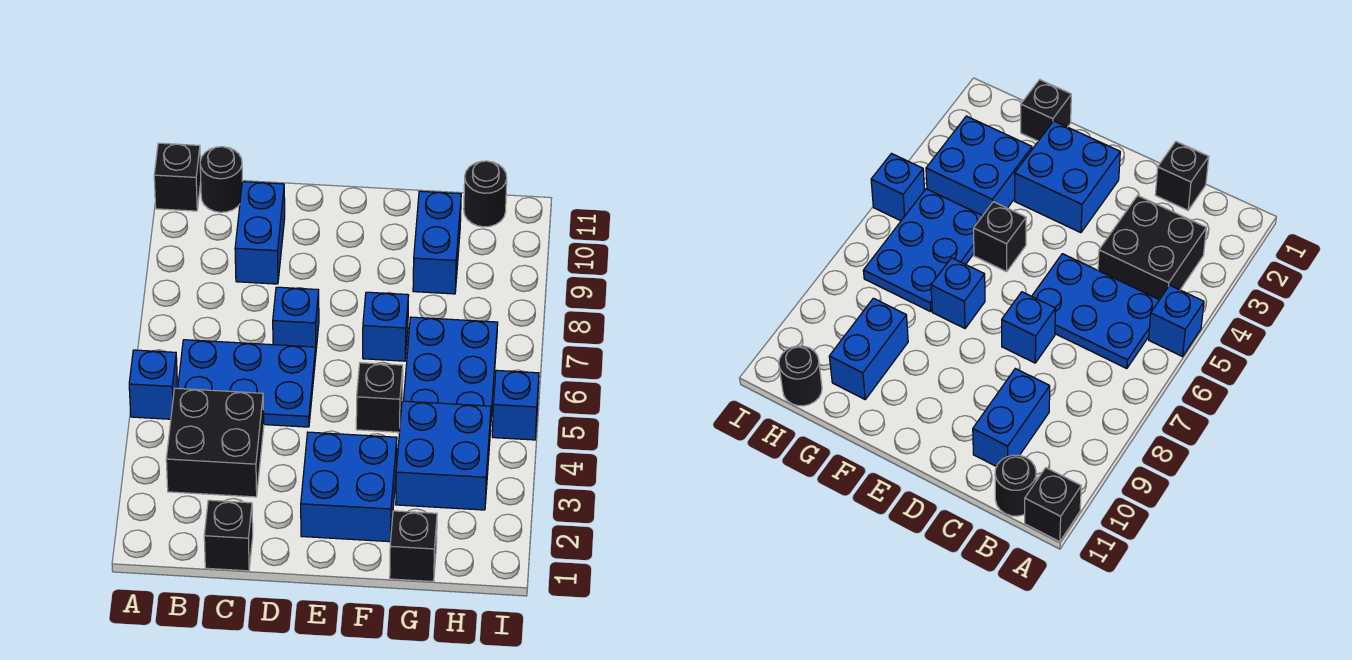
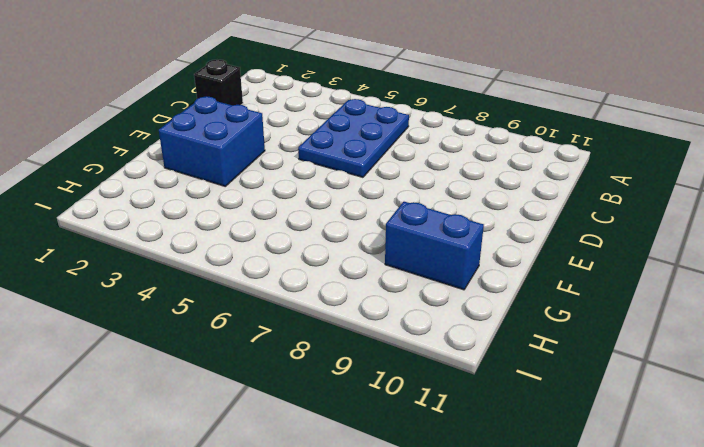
none -> blue 1x1 brick [129,350,177,419]
none -> black 1x1 brick [154,143,201,211]
none -> black 2x2 brick [166,388,264,497]

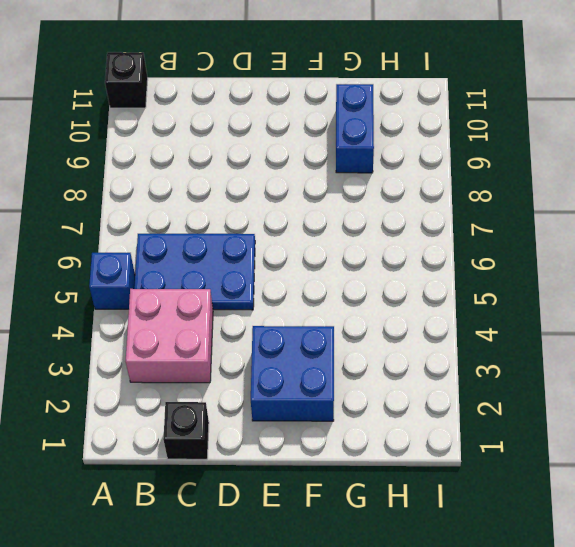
pink 2x2 brick [126,289,213,383] -> black 2x2 brick [166,388,264,497]
none -> black 1x1 round brick [200,147,242,212]
none -> blue 1x2 brick [235,182,285,284]
none -> blue 1x1 brick [273,287,319,348]

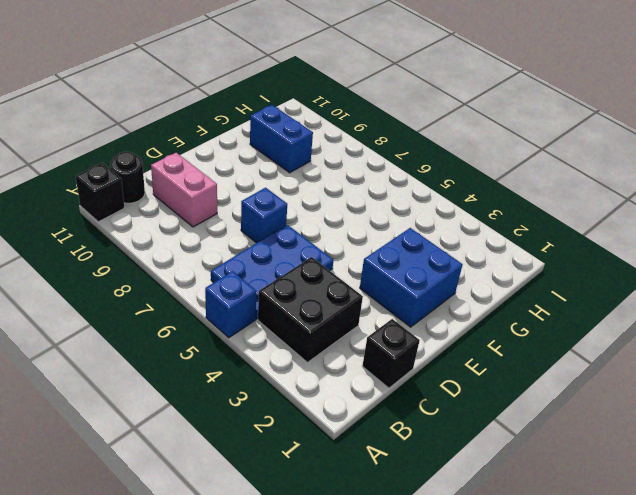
pink 1x2 brick [151,153,217,227] -> blue 1x2 brick [235,182,285,284]
none -> black 1x1 brick [356,363,403,432]
none -> blue 1x1 brick [363,292,409,361]
none -> black 1x1 brick [390,511,437,581]

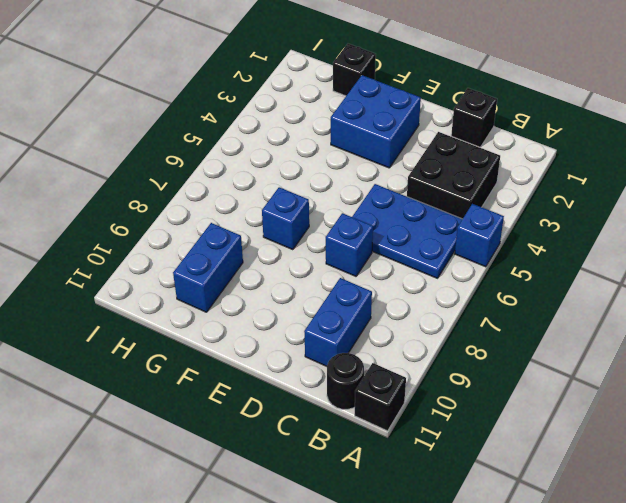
none -> black 1x1 brick [356,363,403,432]
none -> blue 2x2 brick [396,401,491,510]
none -> blue 2x3 plate [404,317,498,431]

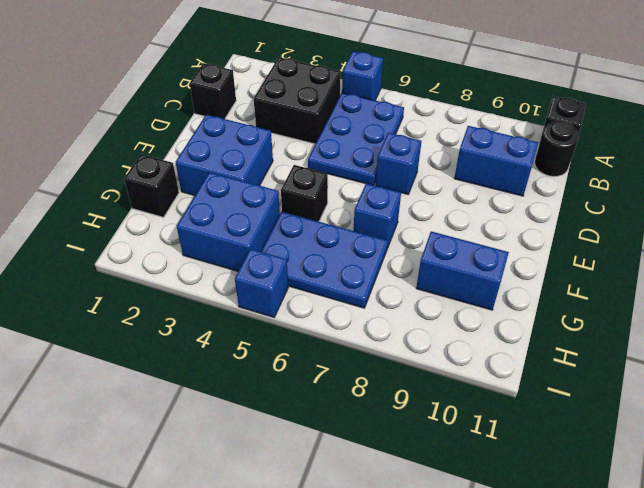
none -> black 1x1 round brick [464,161,507,227]

